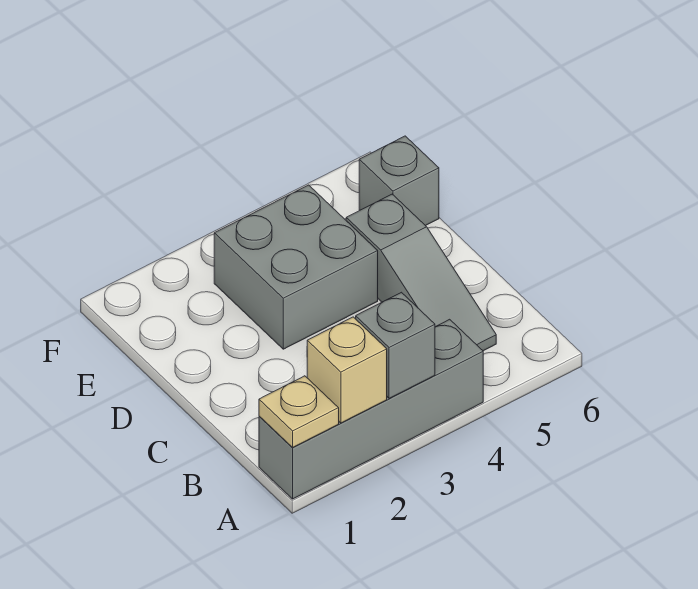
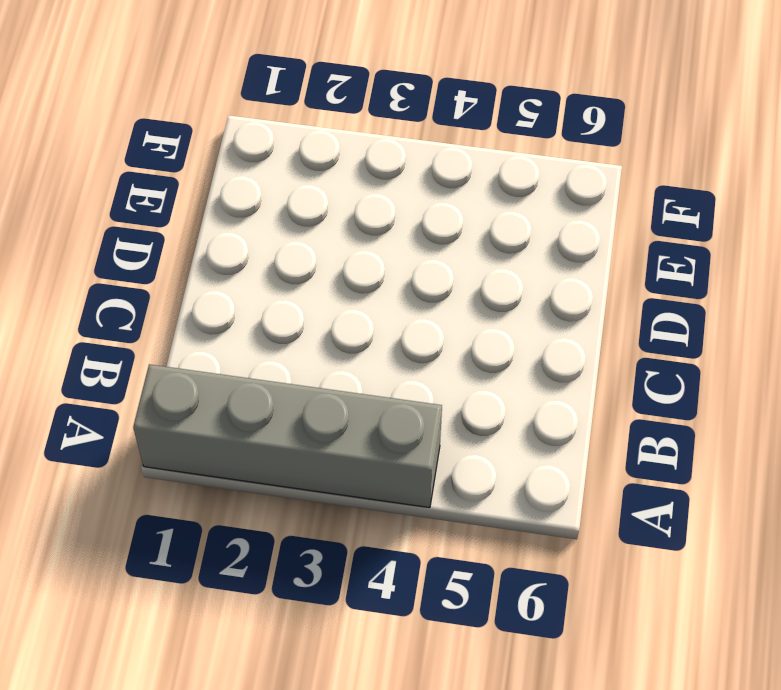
none -> grey 1x3 slope [346,194,496,351]
none -> grey 2x2 brick [214,185,378,349]

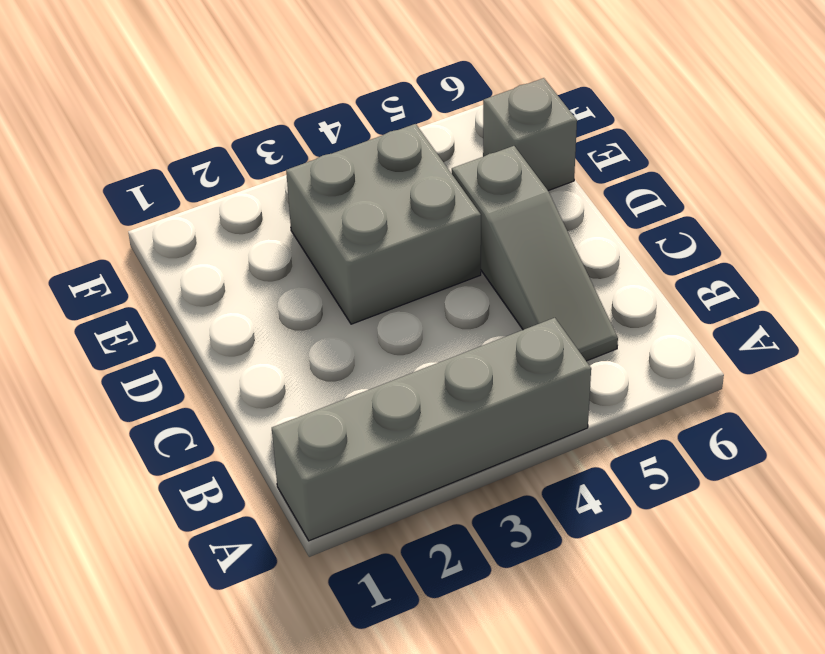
none -> tan 1x1 plate [259,376,339,447]
none -> tan 1x1 brick [307,317,387,423]

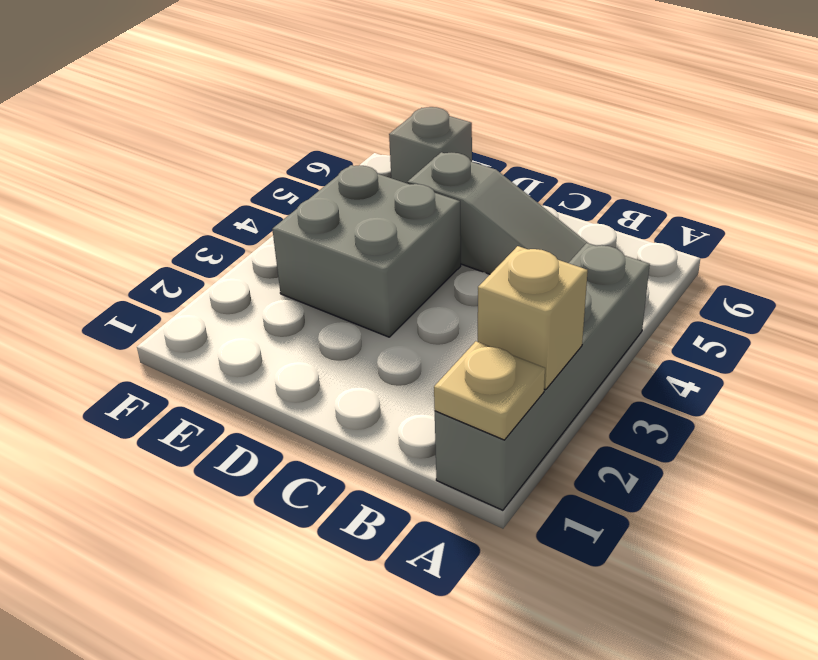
none -> grey 1x1 brick [356,292,435,398]

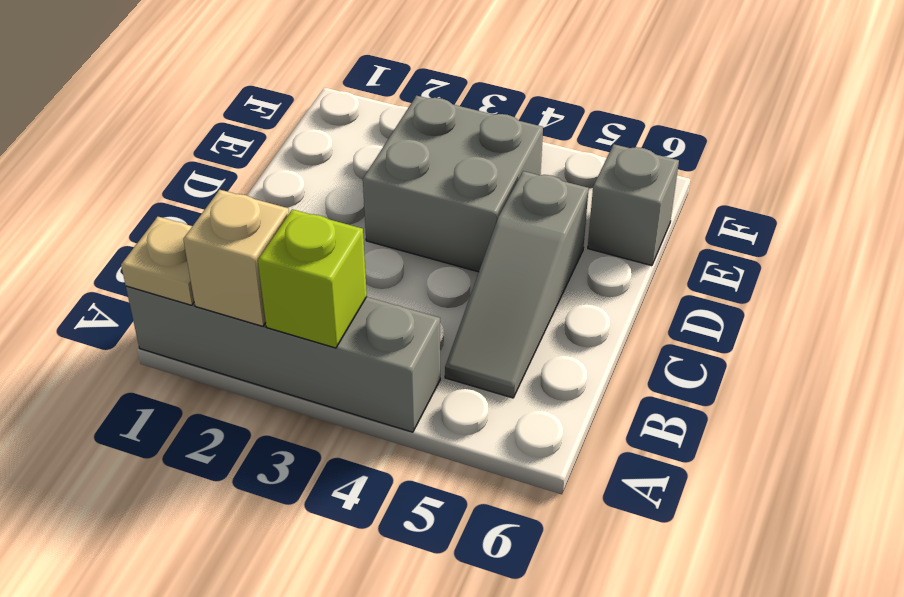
lime 1x1 brick [258,209,367,348] -> grey 1x1 brick [356,292,435,398]

